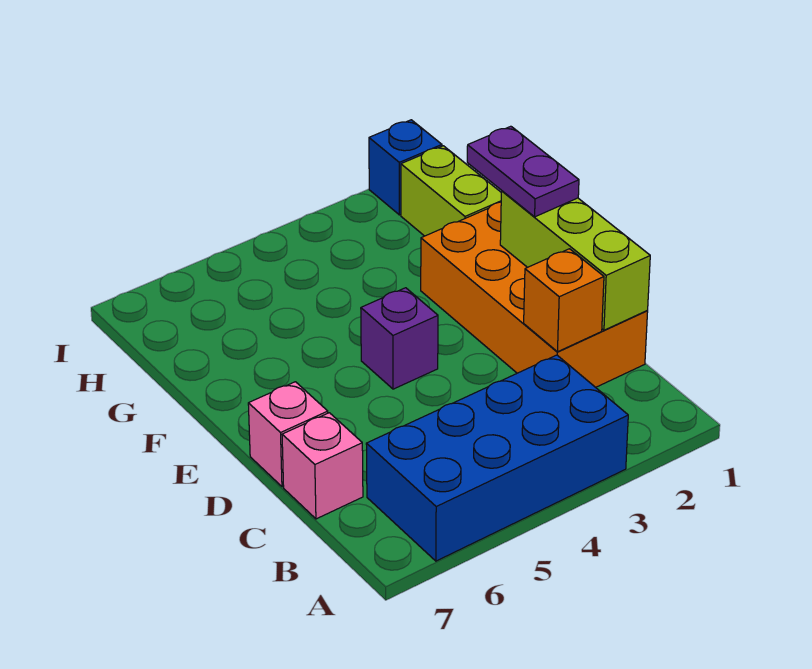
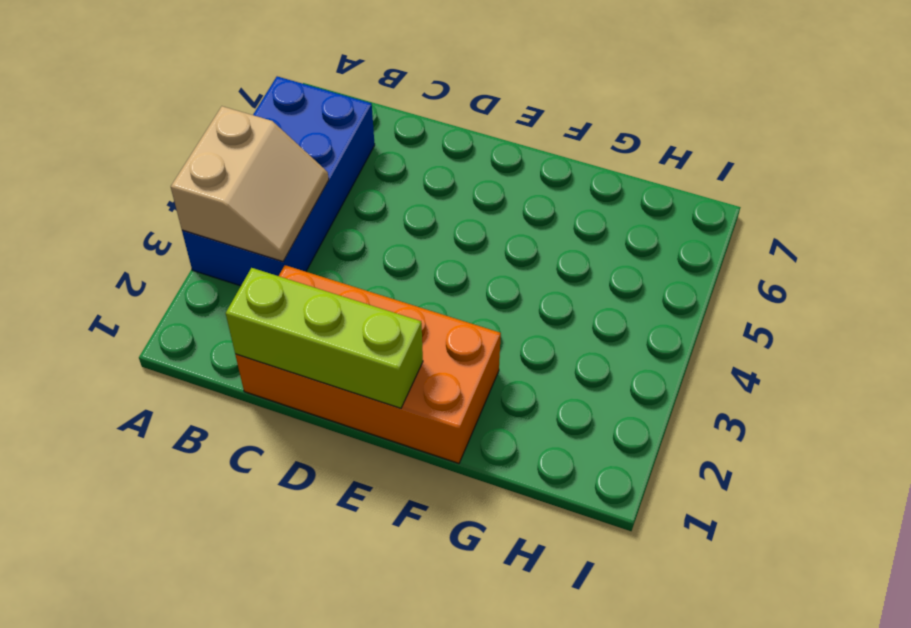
tan 2x2 slope [171,106,329,262] -> none
none -> pink 1x1 brick [282,413,363,519]
none -> pink 1x1 brick [248,382,328,487]

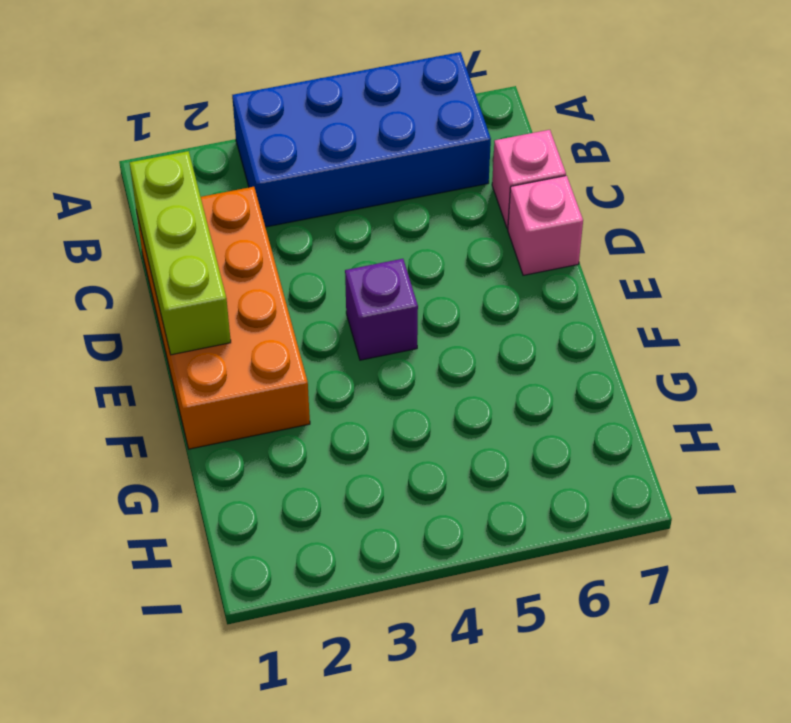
none -> lime 1x2 brick [401,146,501,236]
none -> blue 1x1 brick [369,120,442,215]

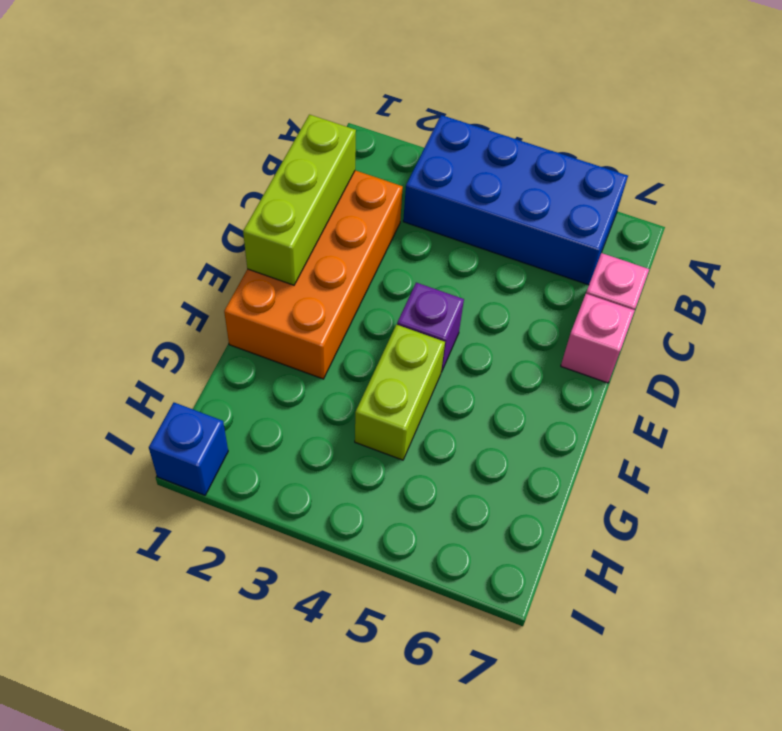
lime 1x2 brick [355,325,445,460] -> lime 1x2 brick moved to [401,146,501,236]
none -> orange 1x1 brick [524,249,604,352]
none -> purple 1x2 plate [467,126,579,217]

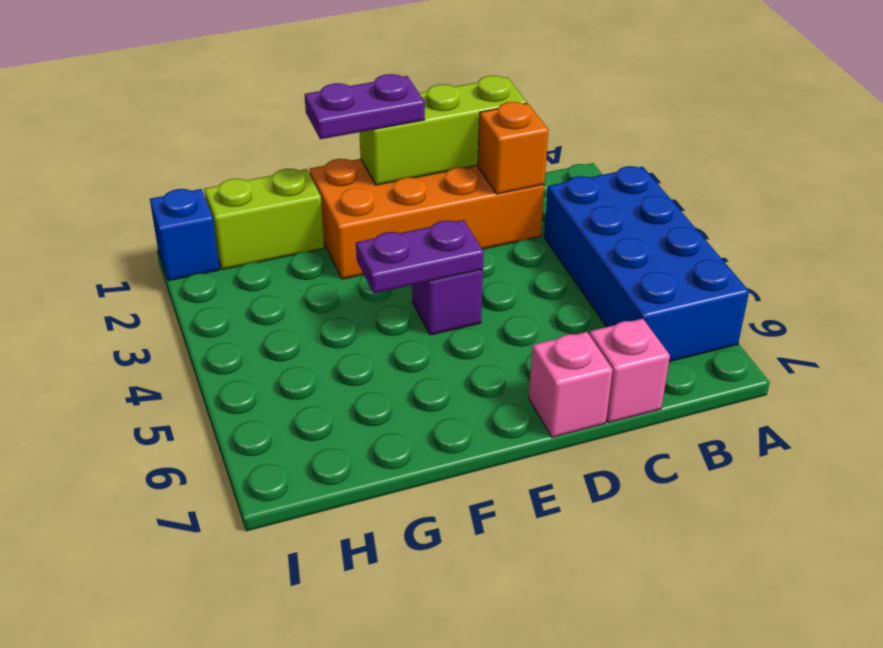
purple 1x2 plate [356,220,484,293] -> none

